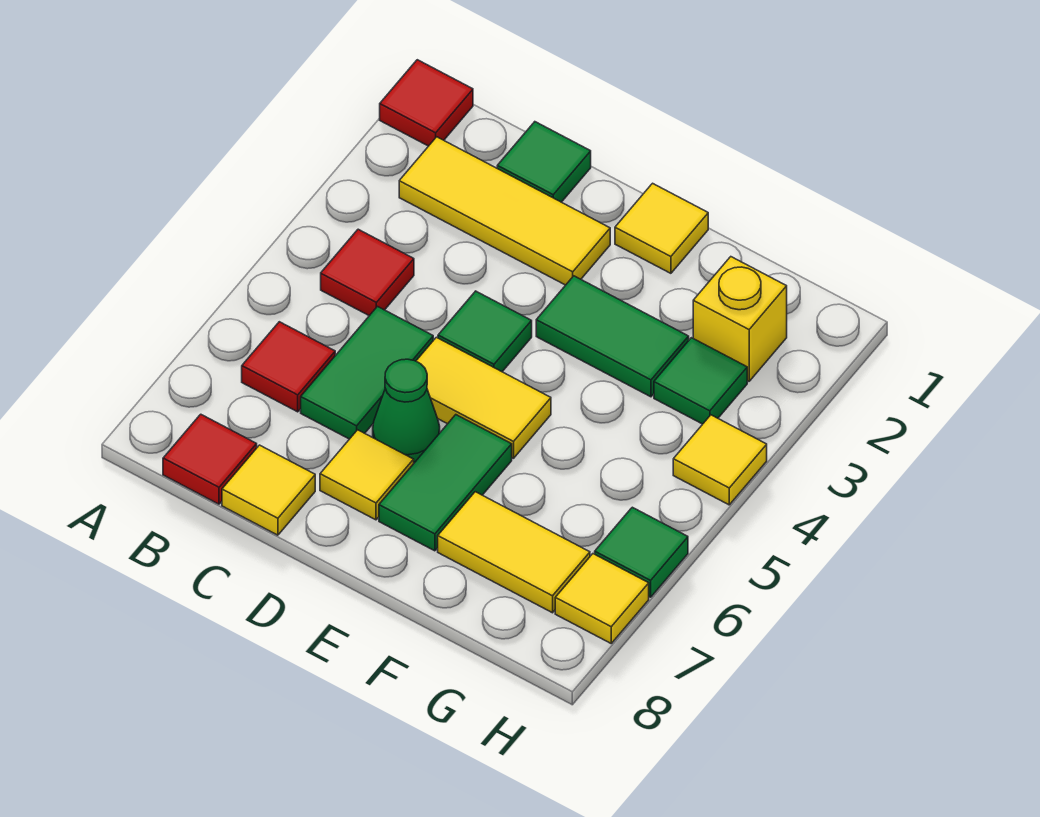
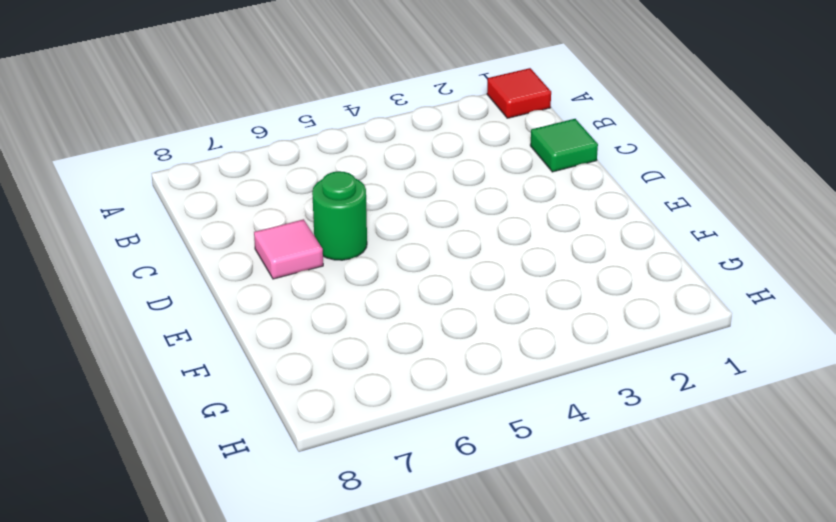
green 1x1 round brick [312,171,367,260] -> green 1x1 cone [373,359,440,463]
pink 1x1 tile [254,219,323,279] -> yellow 1x1 tile [320,430,414,520]
none -> yellow 1x3 tile [399,137,610,285]
none -> red 1x1 tile [321,229,414,316]
none -> red 1x1 tile [242,322,335,412]

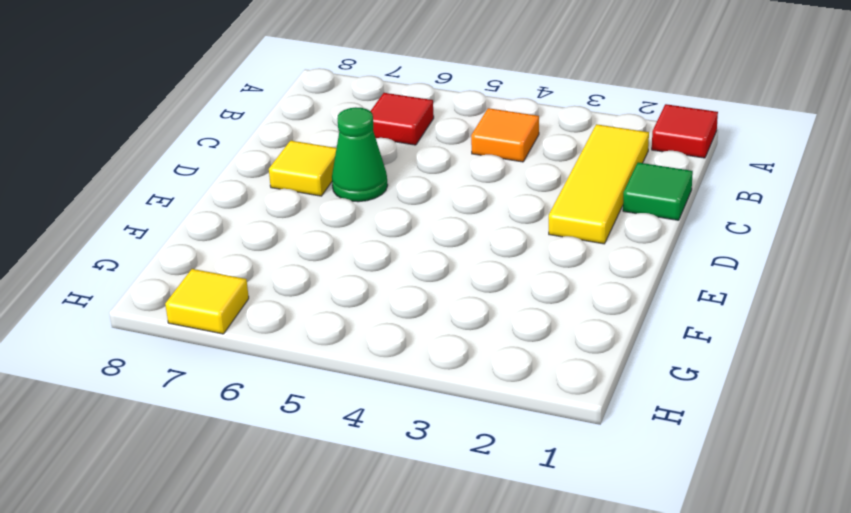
orange 1x1 tile [471,108,539,162] -> red 1x1 tile [321,229,414,316]
none -> red 1x1 tile [163,414,257,504]
none -> green 1x2 tile [301,307,433,439]
none -> yellow 1x1 tile [222,445,315,535]

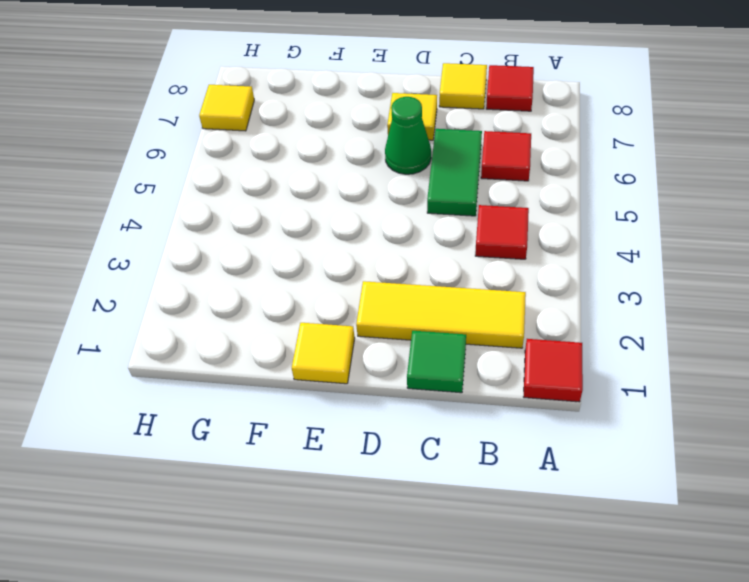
none -> green 1x1 tile [438,291,532,372]
none -> yellow 1x2 tile [416,337,551,458]
none -> green 1x2 tile [536,276,689,397]

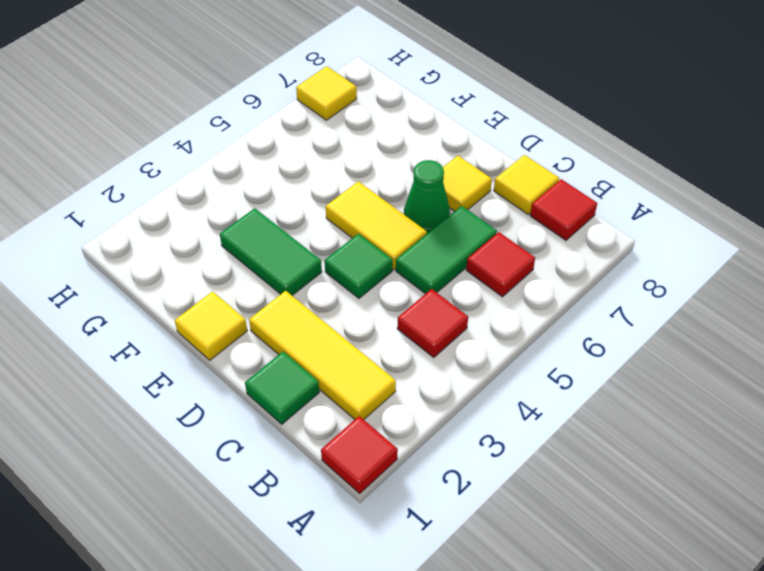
none -> green 1x2 tile [379,415,512,551]
none -> yellow 1x2 tile [438,492,590,613]
none -> yellow 1x1 brick [693,257,787,381]

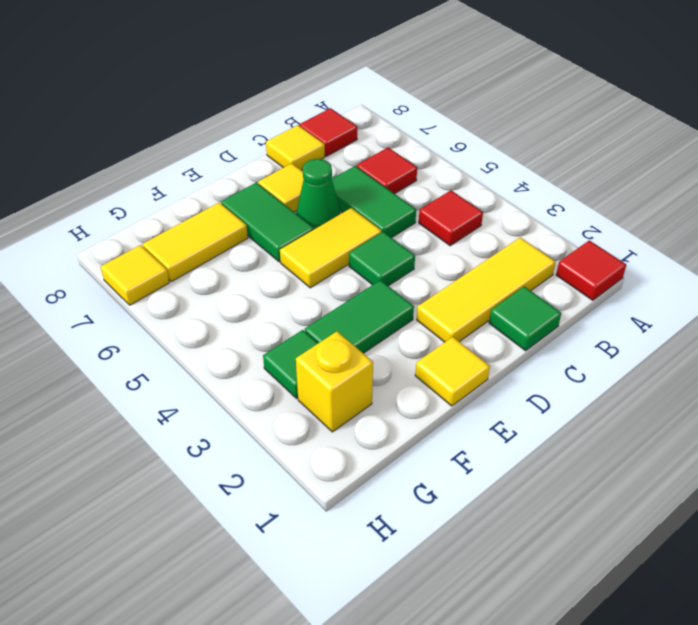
none -> yellow 1x1 tile [673,415,767,505]
none -> green 1x1 tile [595,507,688,597]

